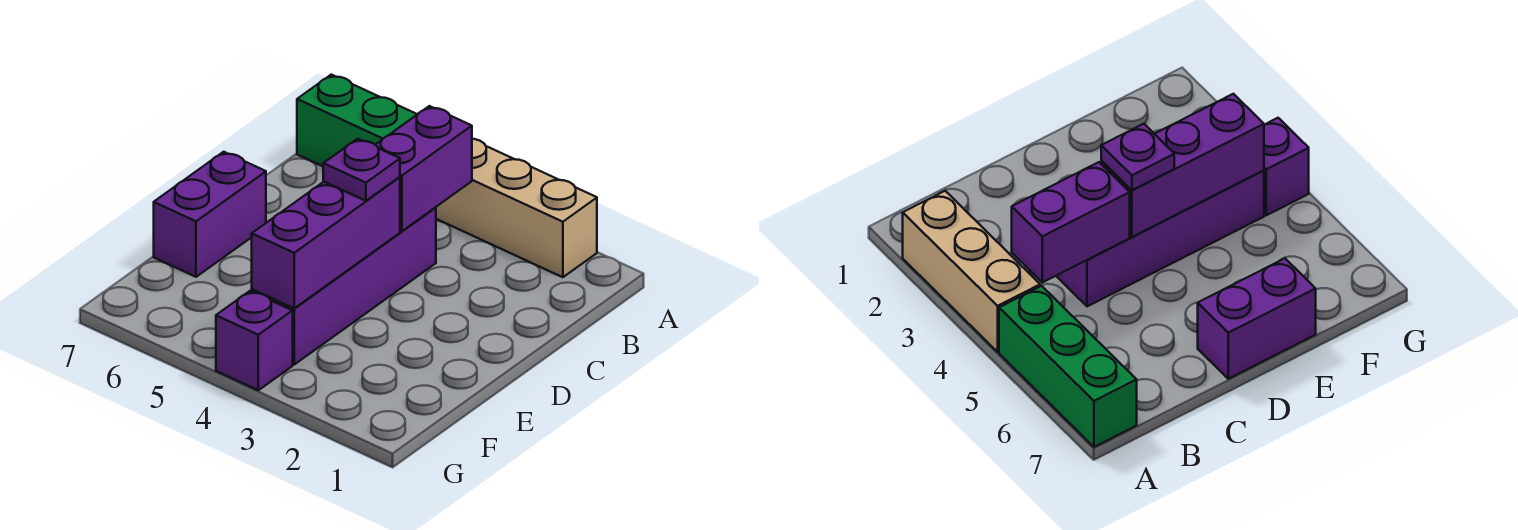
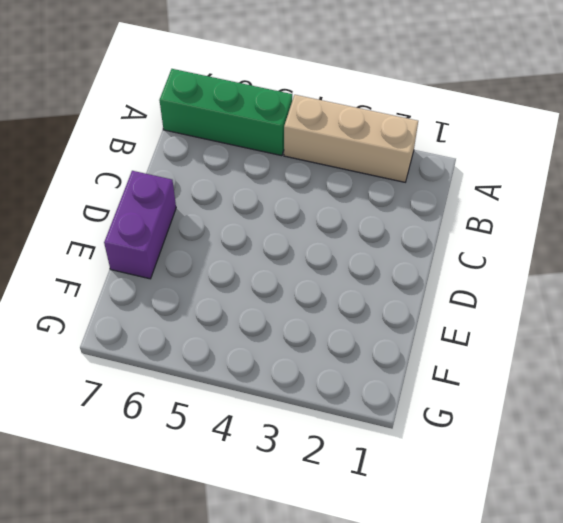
none -> purple 1x4 brick [252,207,436,364]
none -> purple 1x1 brick [216,291,293,390]

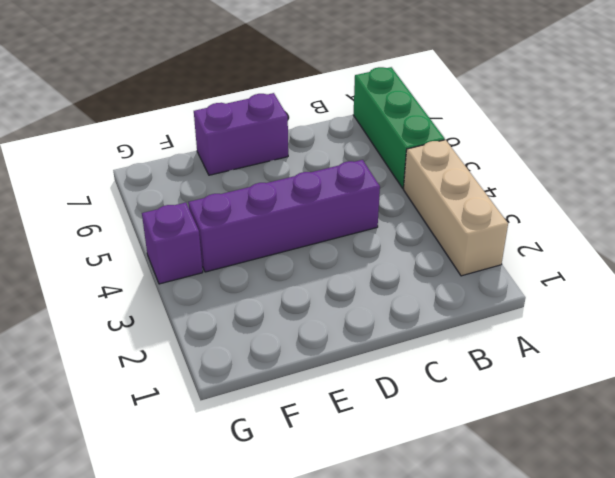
none -> purple 1x2 brick [376,106,472,231]
none -> purple 1x3 brick [252,177,400,308]

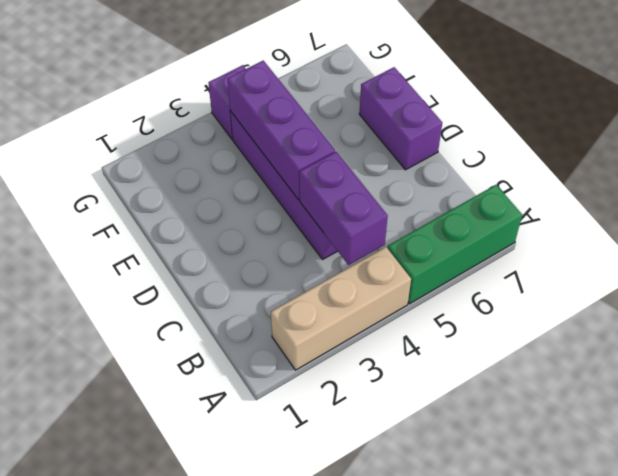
none -> purple 1x1 plate [323,139,400,201]

